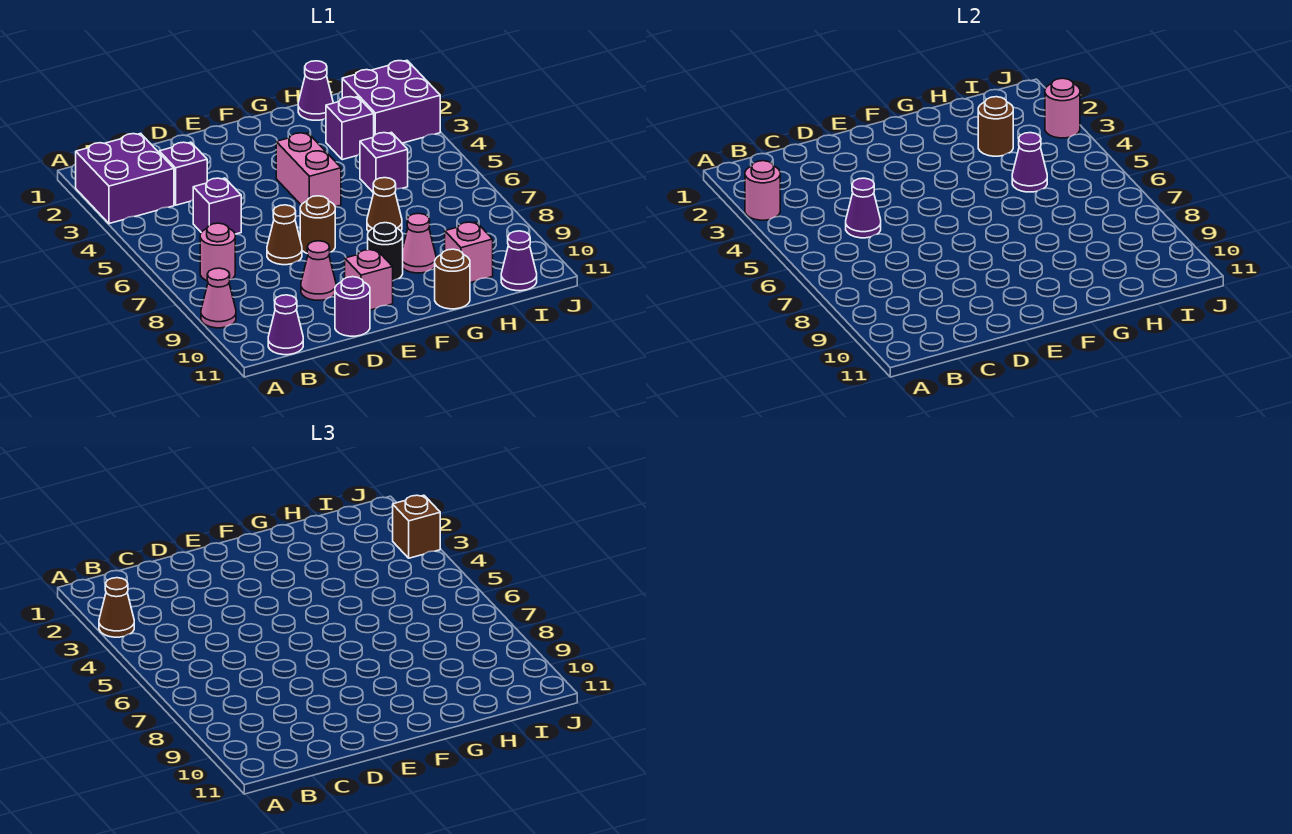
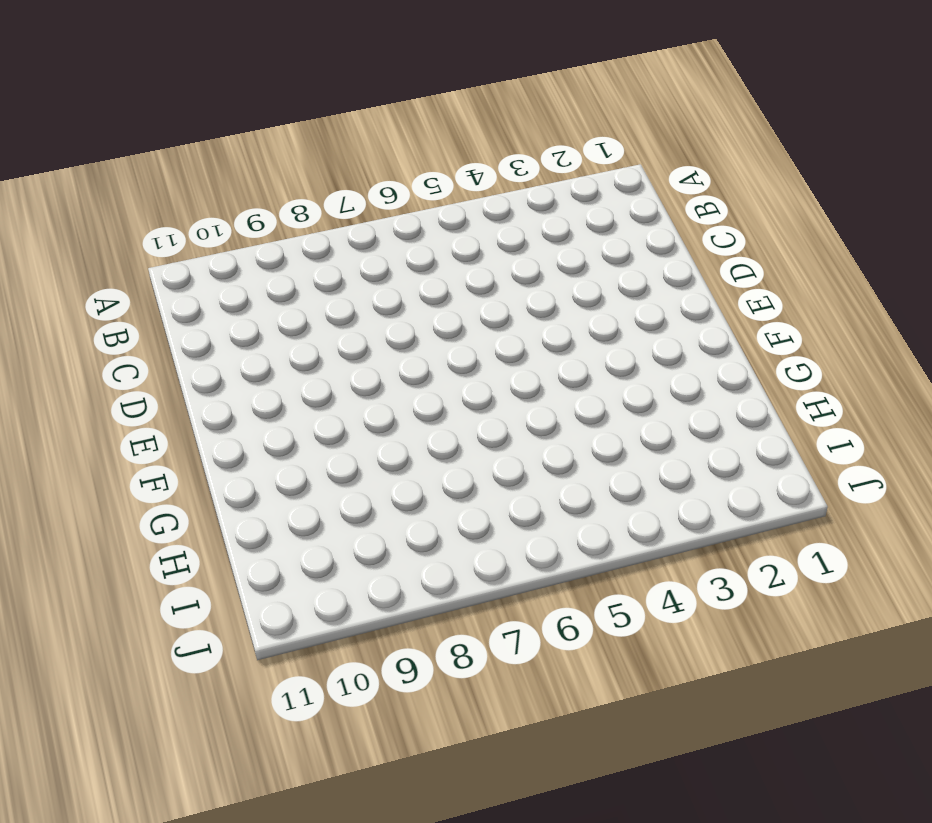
none -> purple 2x2 brick [76,133,174,224]
none -> pink 1x1 cone [201,268,236,328]
none -> pink 1x1 round brick [200,223,235,281]

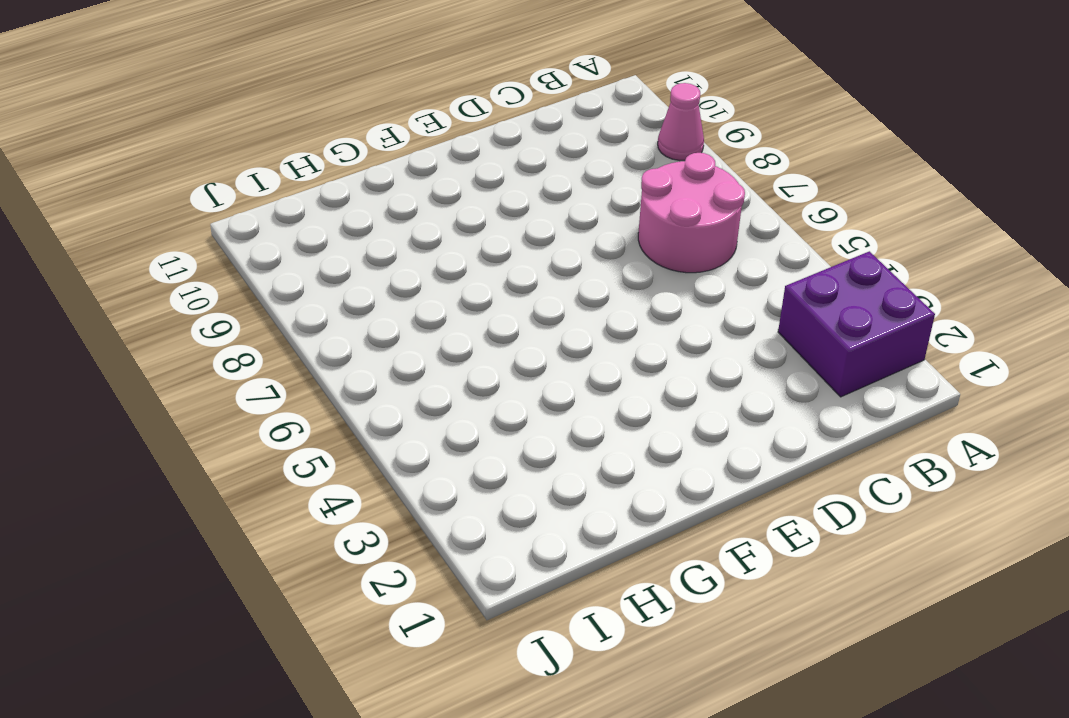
pink 2x2 round brick [638,153,745,273] -> pink 1x1 round brick [200,223,235,281]
none -> purple 1x1 cone [268,295,303,355]
none -> purple 1x1 brick [159,142,207,205]
none -> purple 1x1 brick [193,178,241,234]

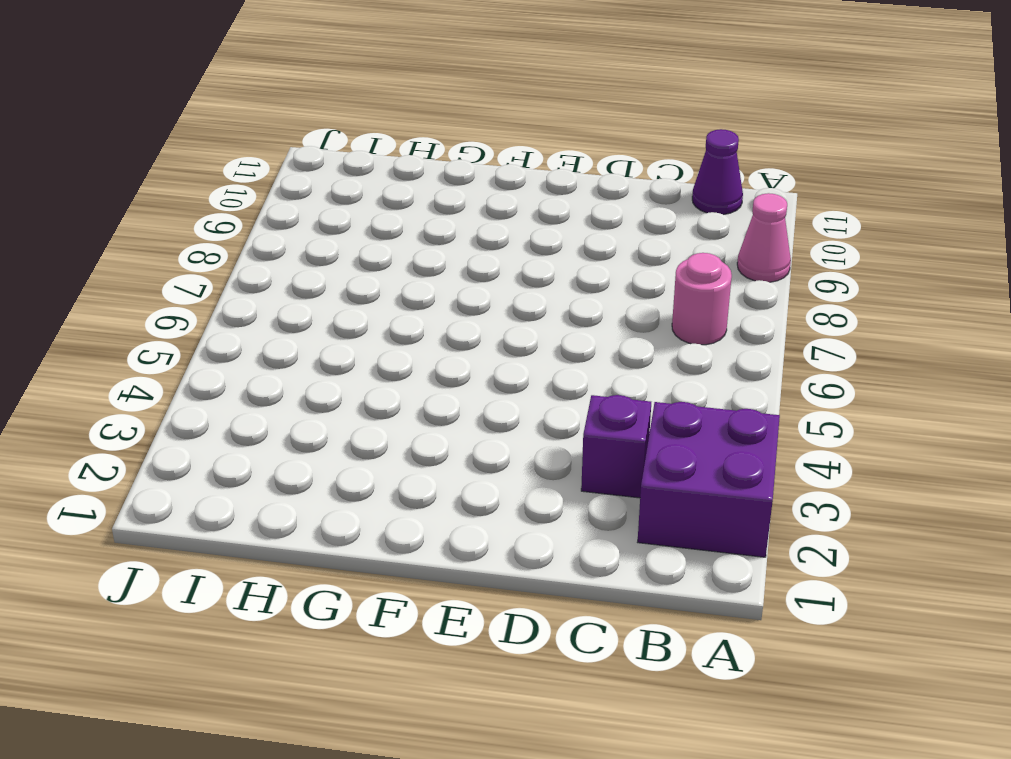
none -> purple 1x1 brick [193,178,241,234]
none -> brown 1x1 cone [267,205,302,265]
none -> pink 1x1 cone [301,241,336,300]

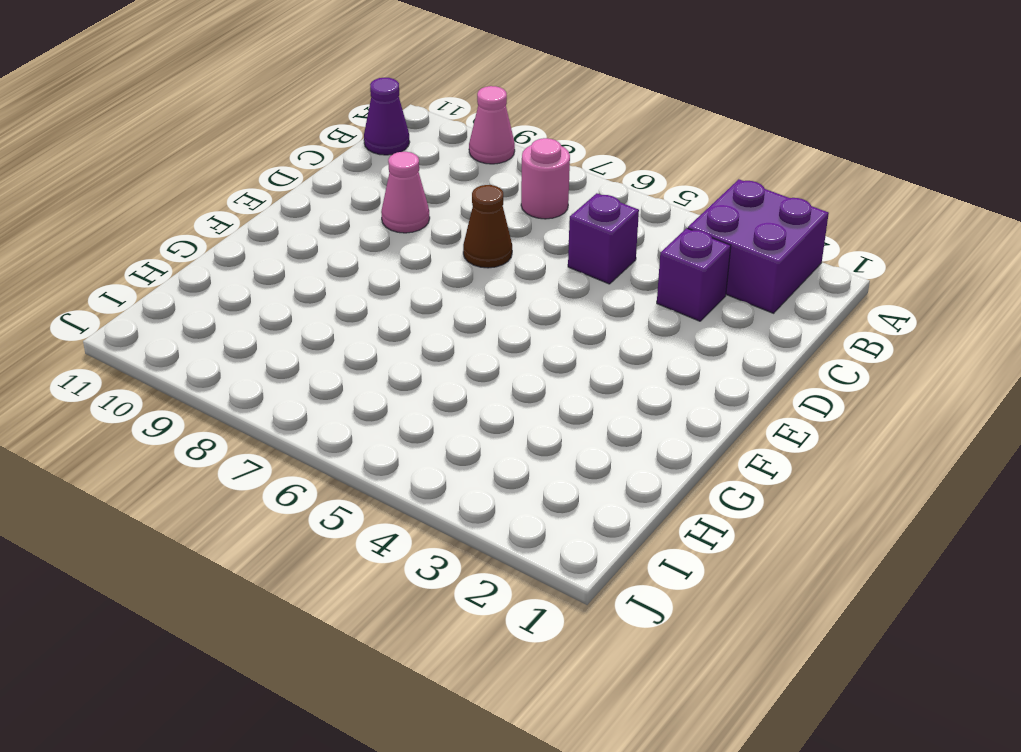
none -> purple 1x1 round brick [335,277,370,336]
none -> brown 1x1 round brick [300,196,335,253]
none -> pink 1x1 brick [345,250,393,310]

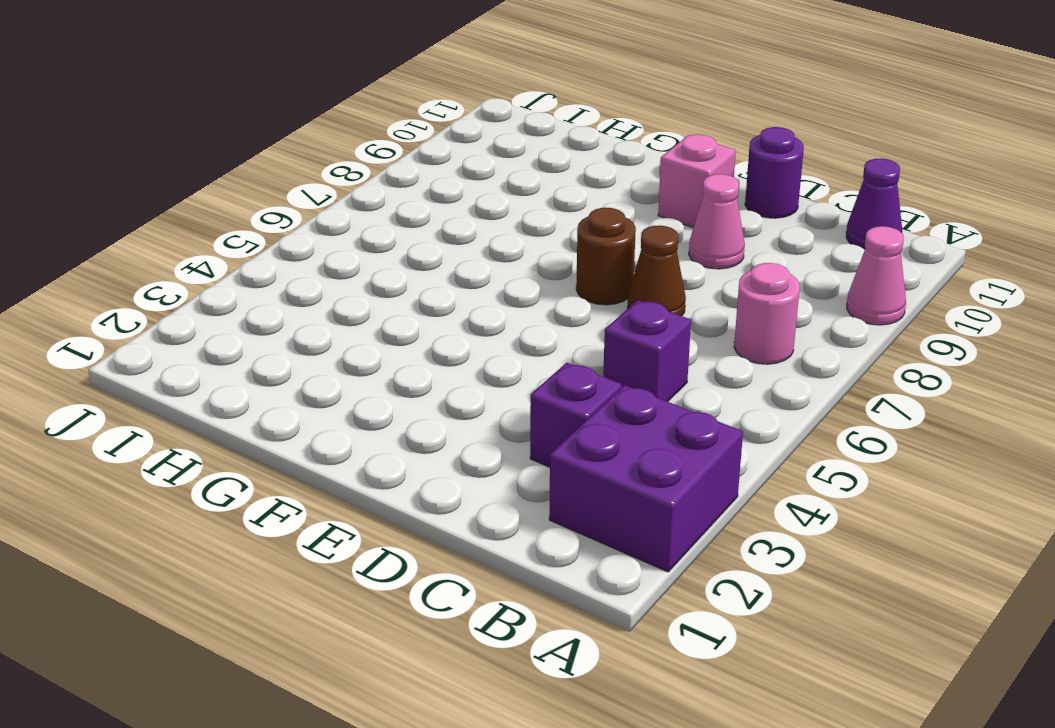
none -> pink 1x2 brick [276,133,341,207]
none -> black 1x1 round brick [368,223,403,281]
none -> brown 1x1 cone [367,178,402,232]

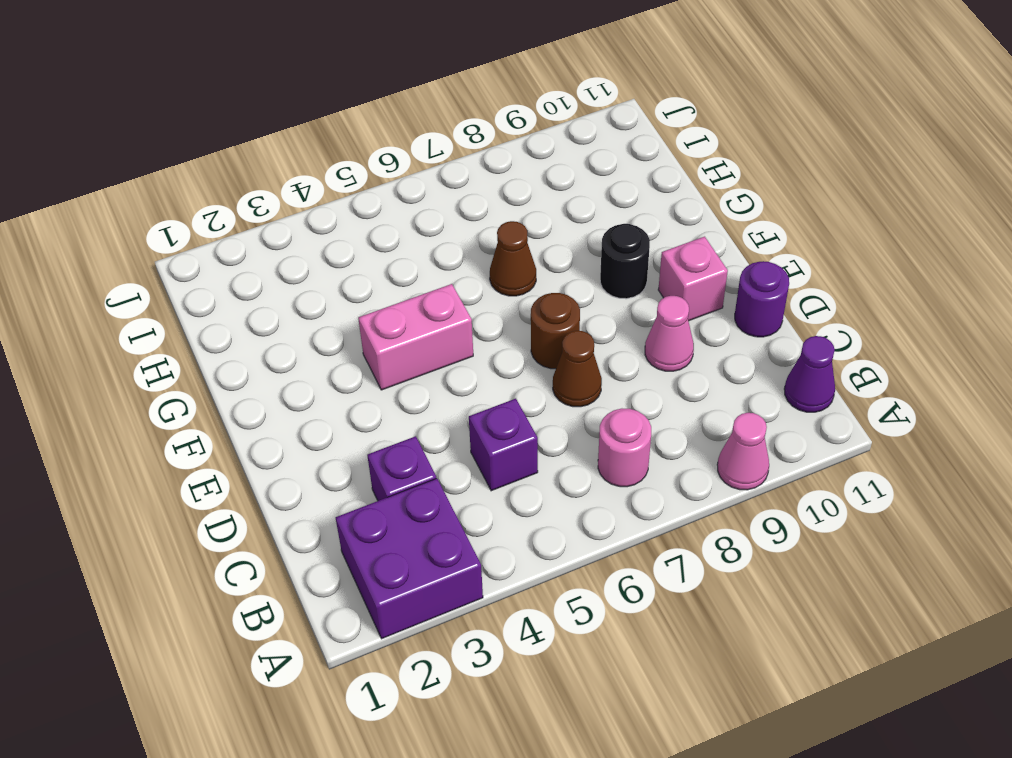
none -> pink 1x1 cone [403,213,436,273]
none -> brown 1x1 round brick [435,249,470,309]
none -> purple 1x1 cone [298,61,333,120]

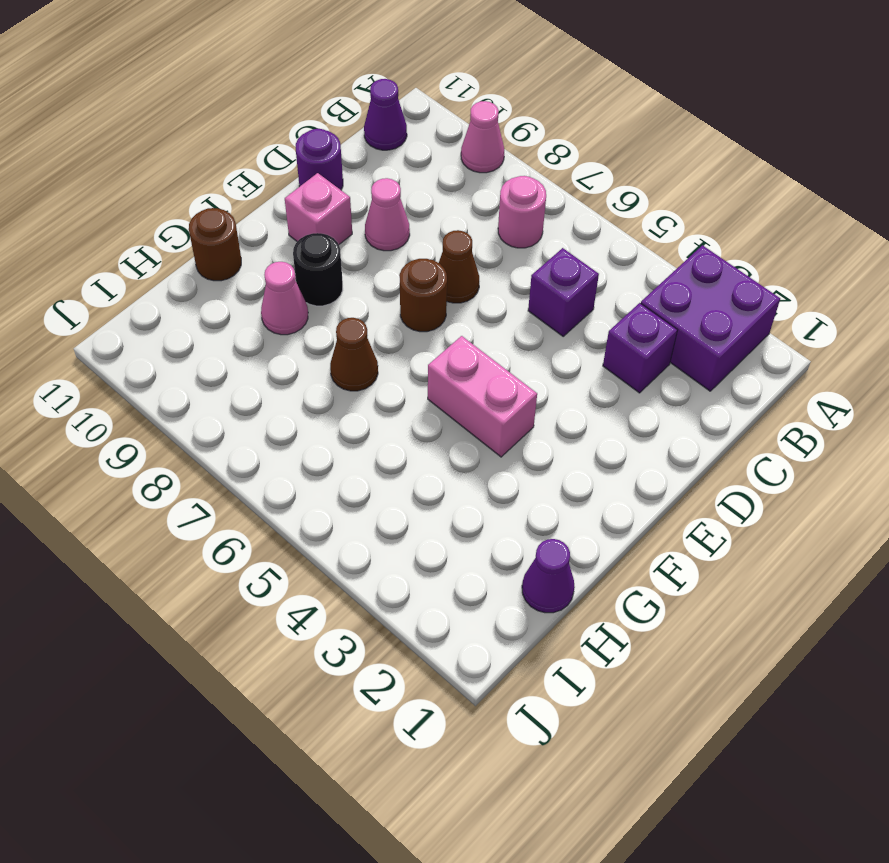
none -> purple 1x1 brick [326,97,374,160]
none -> purple 1x1 brick [360,132,408,193]
none -> pink 1x1 brick [445,222,493,283]

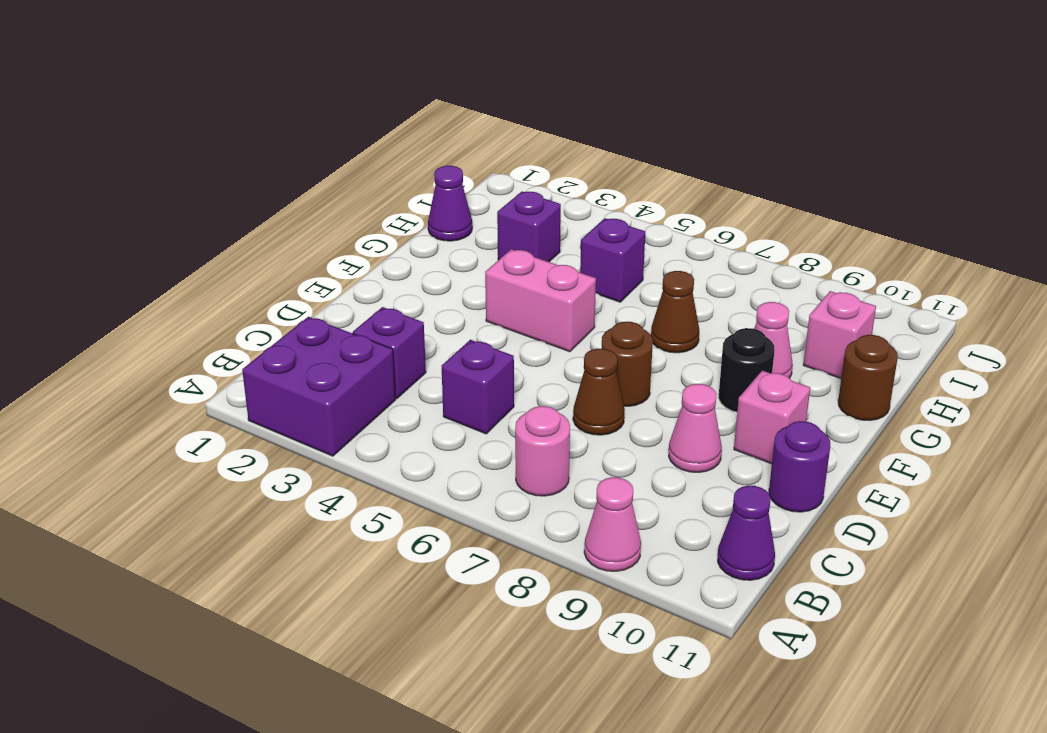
none -> purple 2x2 brick [342,61,440,143]
none -> purple 1x1 cone [501,231,537,291]
none -> pink 1x1 round brick [745,161,780,220]

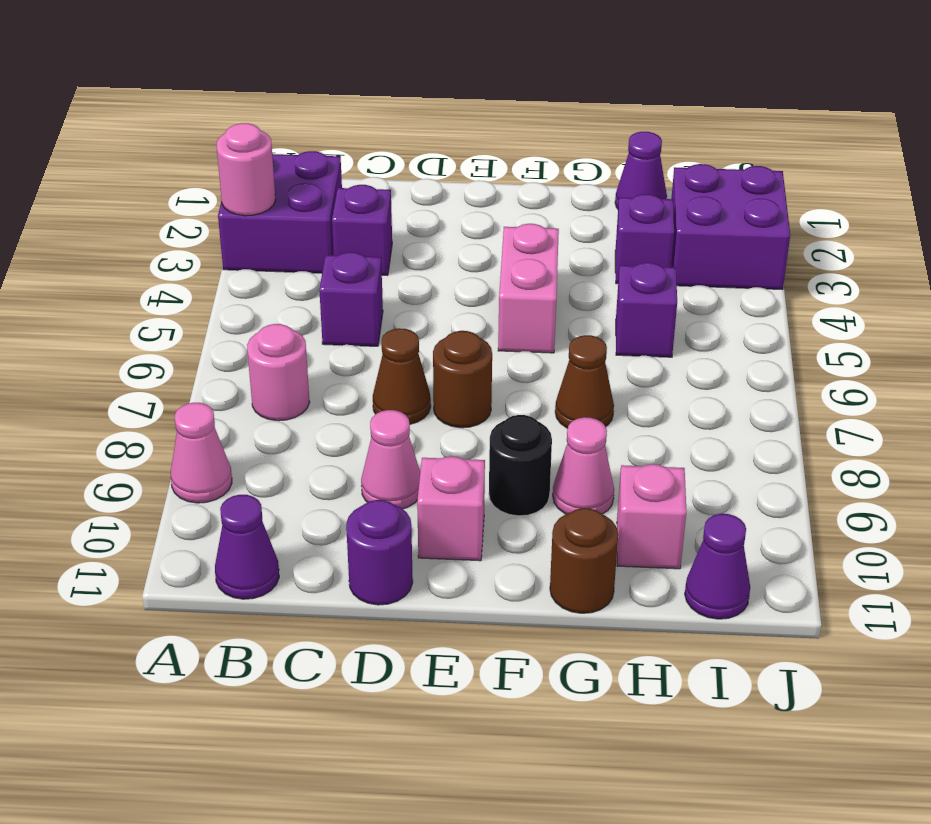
none -> purple 1x1 cone [846,178,881,238]
none -> brown 1x1 round brick [978,97,1013,156]
none -> purple 1x1 cone [1012,133,1047,192]

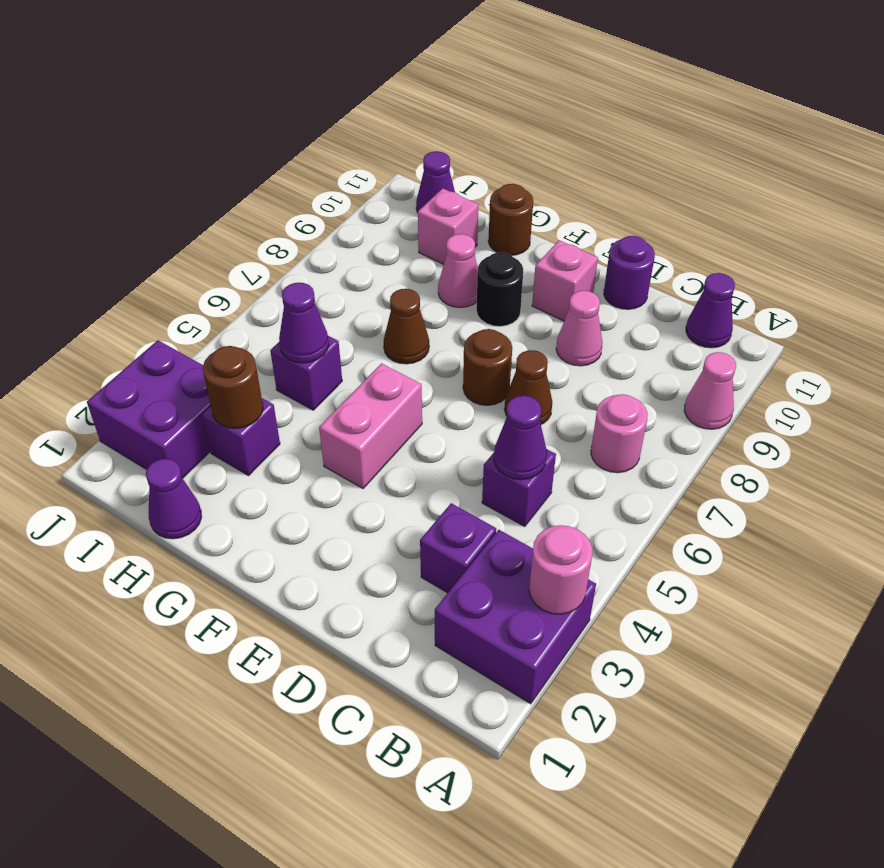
none -> pink 1x1 round brick [1045,78,1080,138]
none -> brown 1x1 cone [99,578,134,637]
none -> brown 1x1 brick [393,495,440,558]

